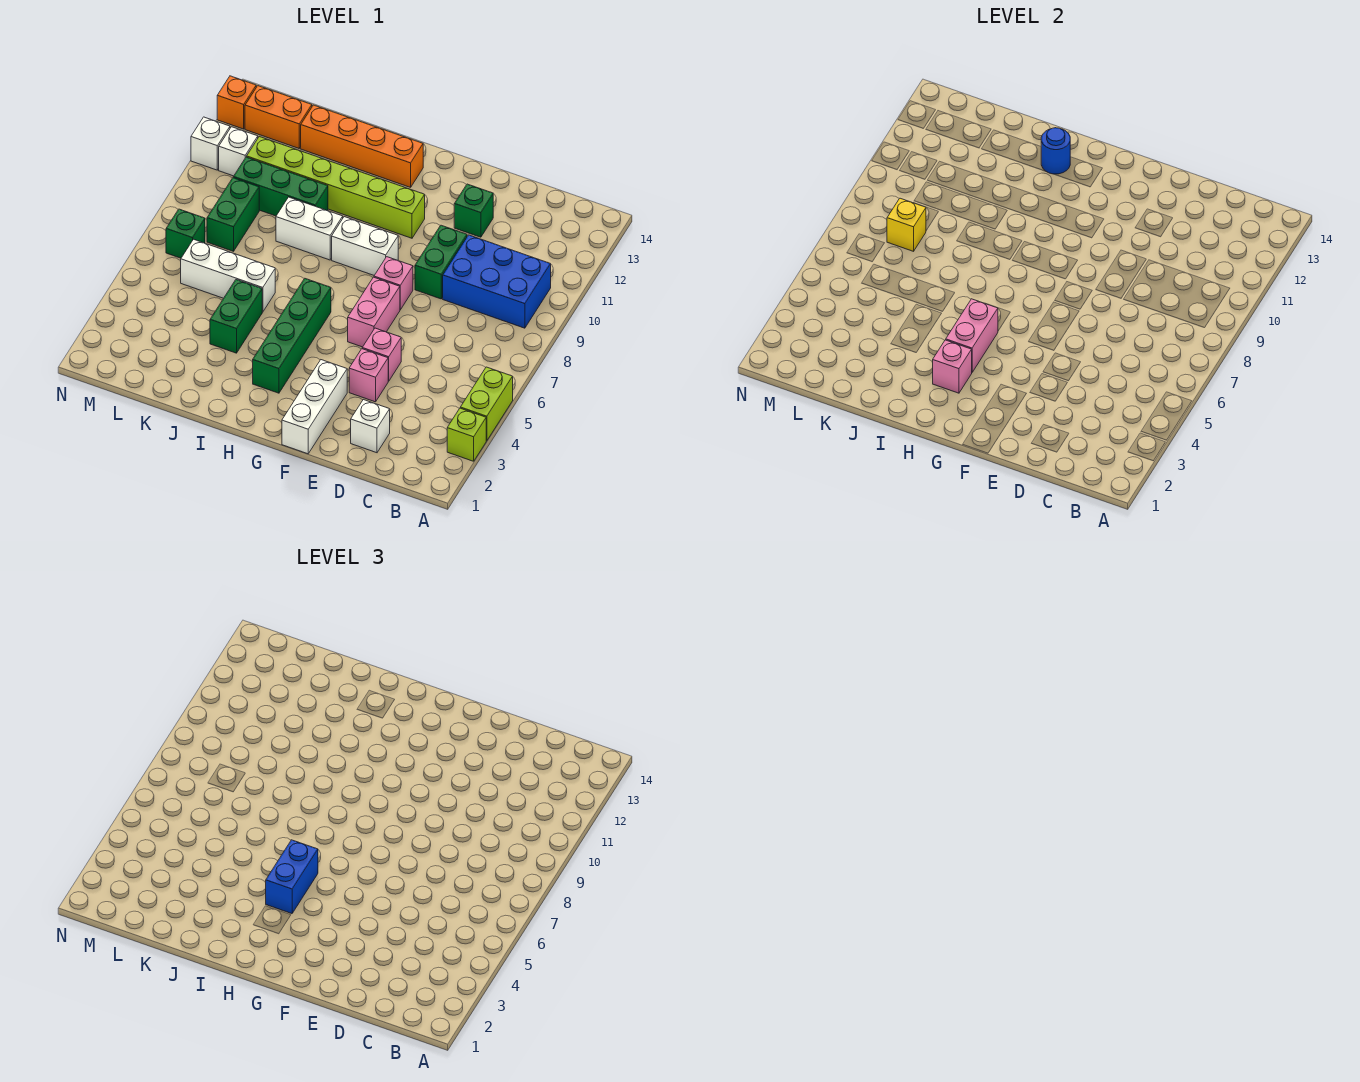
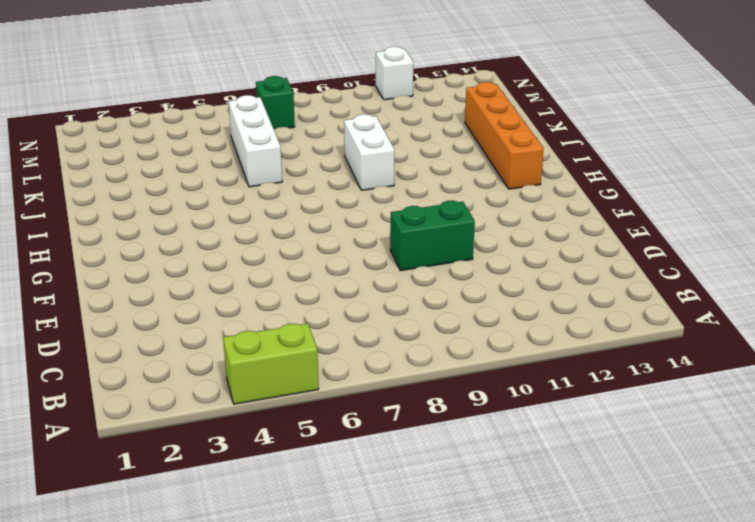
none -> lime 1x1 brick [447,408,486,461]
none -> blue 2x3 brick [443,235,551,328]
none -> white 1x1 brick [351,400,390,453]
none -> pink 1x1 brick [349,349,388,402]

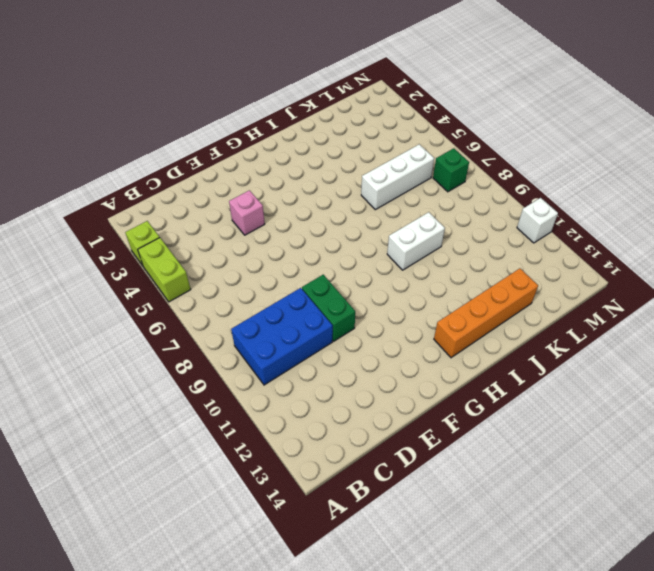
none -> white 1x1 brick [351,400,390,453]
none -> pink 1x1 brick [362,328,401,381]
none -> green 1x1 brick [454,184,493,237]
none -> white 1x3 brick [282,360,347,454]

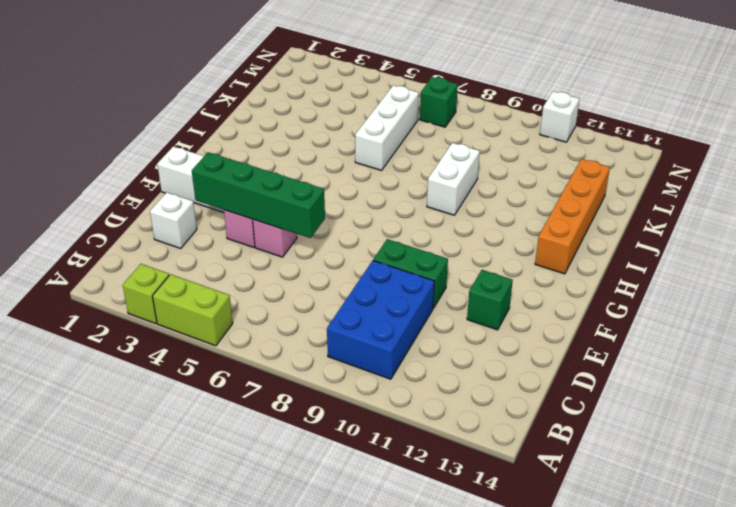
green 1x4 brick [192,152,325,238] -> green 1x4 brick moved to [253,278,331,393]
none -> pink 1x2 brick [348,277,400,347]
none -> pink 1x1 brick [374,257,413,310]
none -> white 1x2 brick [332,217,398,275]
none -> lime 1x6 brick [247,137,425,238]

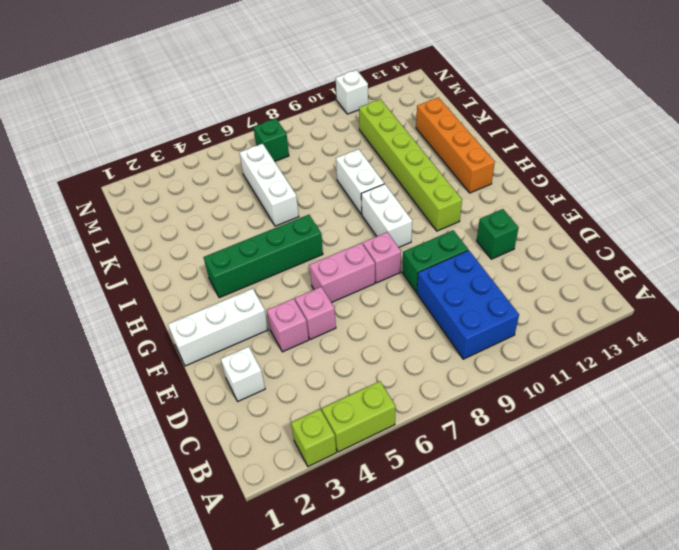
none -> green 1x2 brick [210,280,262,353]
none -> green 1x3 brick [233,157,328,216]
none -> green 1x2 brick [207,178,259,251]
none -> orange 1x2 brick [245,86,312,148]

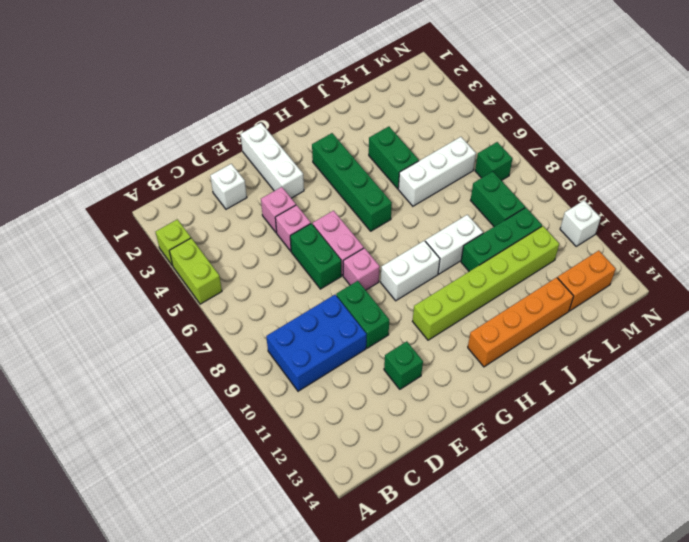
green 1x2 brick [290,223,341,289] -> none
none -> white 1x1 brick [219,127,258,176]
none -> orange 1x1 brick [217,76,256,129]
none -> pink 1x1 brick [933,340,972,393]
none -> pink 1x2 brick [946,299,998,372]

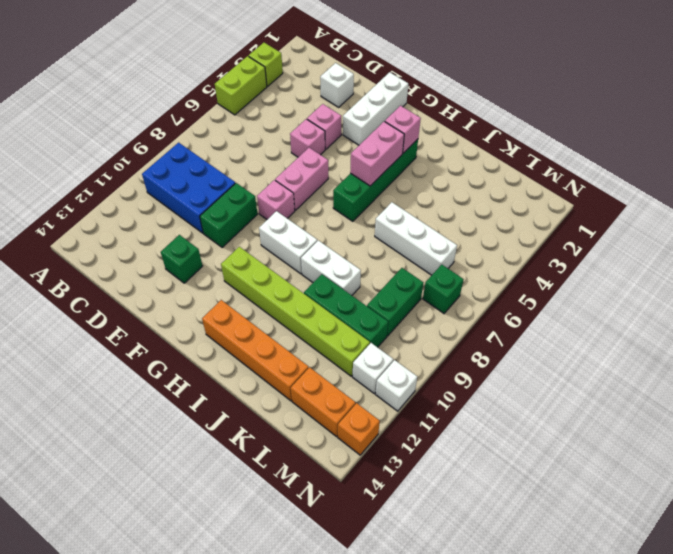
none -> green 1x2 brick [210,280,262,353]
none -> blue 1x1 round brick [1041,128,1070,174]
none -> yellow 1x1 brick [887,198,926,251]
none -> blue 1x2 brick [266,840,318,914]

